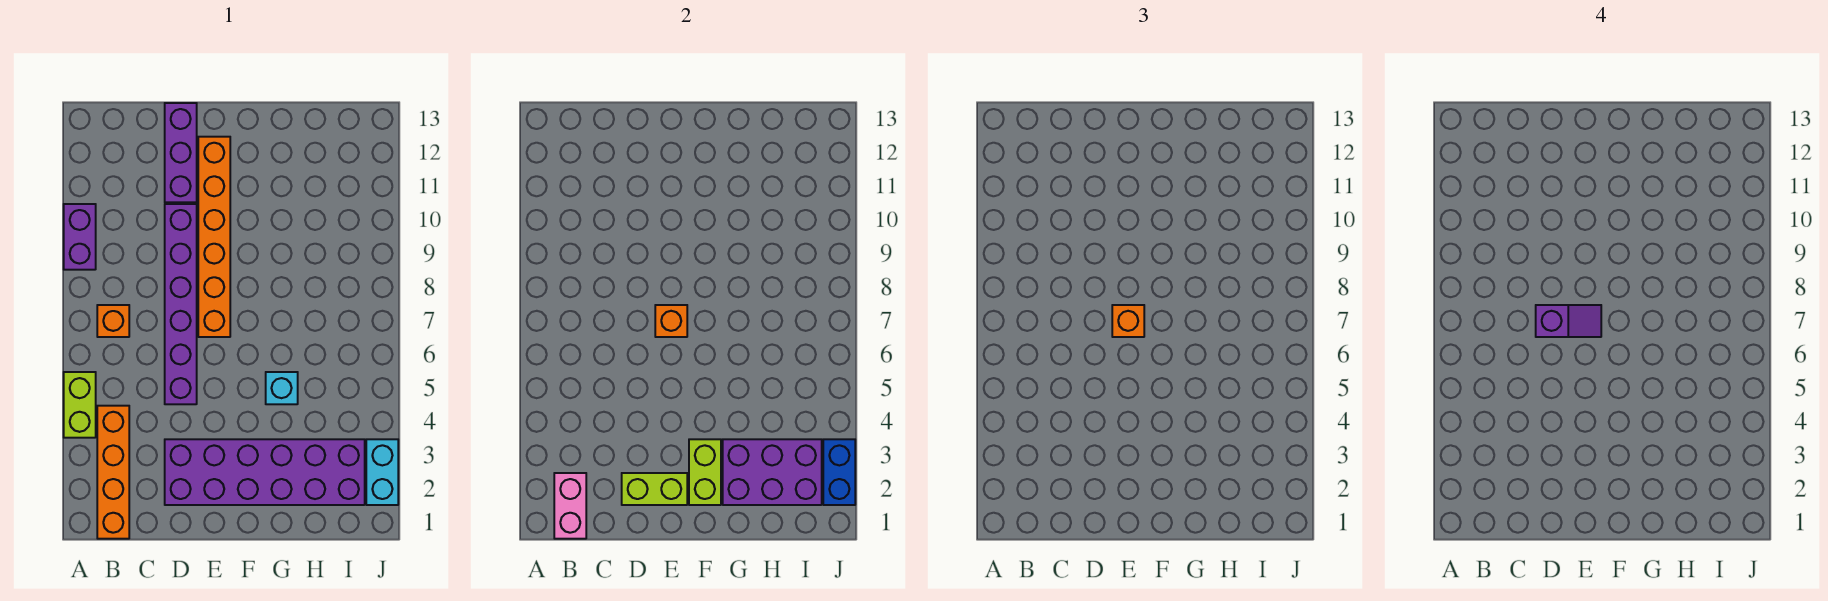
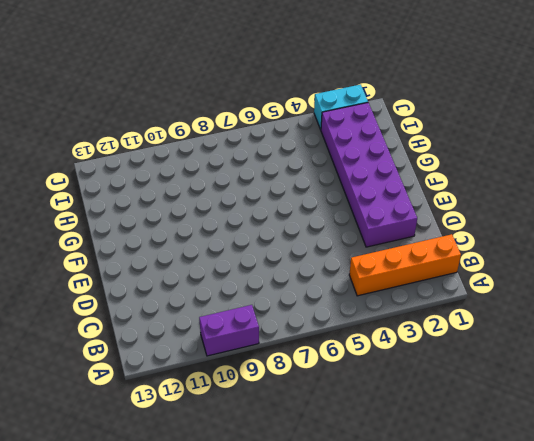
none -> lime 1x2 brick [64,372,96,438]
none -> orange 1x1 brick [97,305,129,337]
none -> purple 1x6 brick [165,204,197,404]

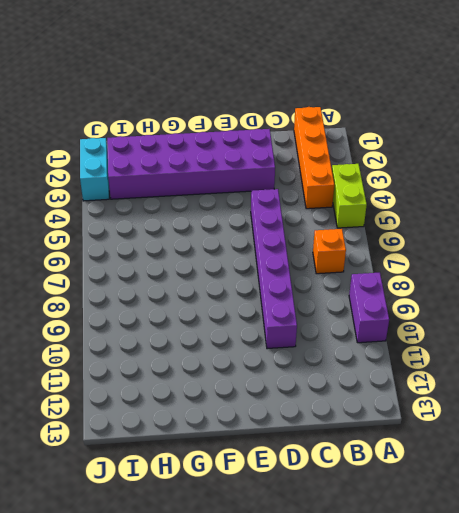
none -> purple 1x3 brick [165,103,197,202]
none -> orange 1x6 brick [198,137,230,337]
none -> cyan 1x1 brick [266,372,298,404]

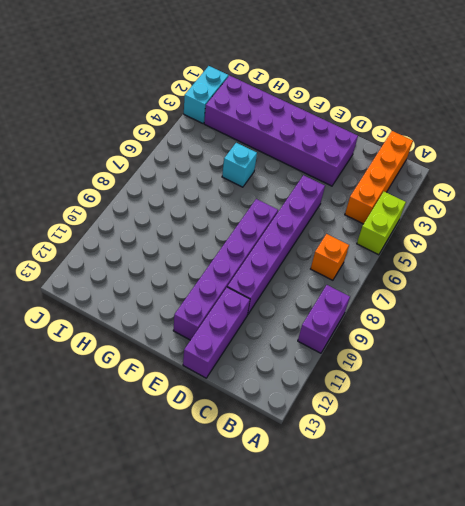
purple 1x6 brick [173,199,278,340] -> orange 1x6 brick [198,137,230,337]
none -> pink 1x2 brick [554,473,586,539]
none -> lime 1x2 brick [622,473,687,505]
none -> orange 1x1 brick [655,305,687,337]

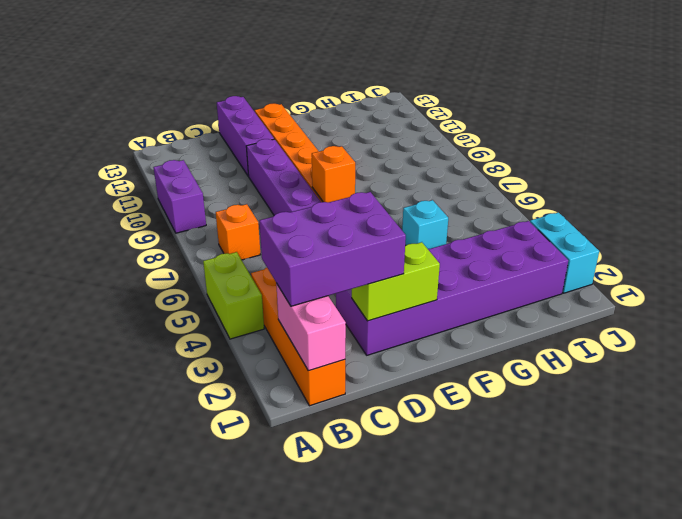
purple 2x3 brick [259,192,406,306] -> purple 2x3 brick moved to [723,439,822,505]
none -> lime 1x2 brick [689,439,721,505]
none -> blue 1x2 brick [823,439,855,505]
none -> orange 1x1 brick [1112,305,1144,337]

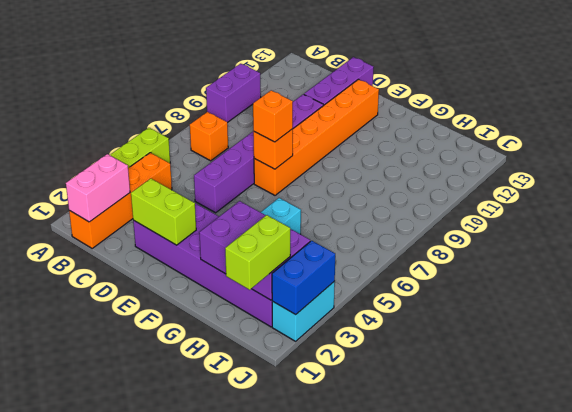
lime 1x2 brick [225,215,290,290] -> lime 1x2 brick moved to [689,439,721,505]
none -> purple 1x2 slope [1536,305,1601,337]

